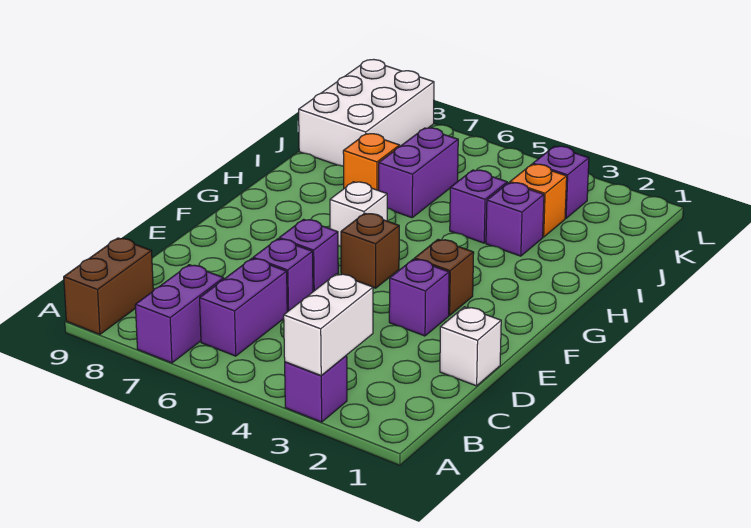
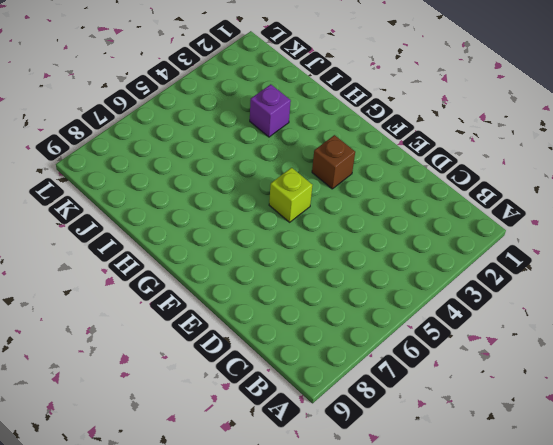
lime 1x1 brick [269,168,312,222] -> brown 1x1 brick [341,213,399,288]
none -> purple 1x1 brick [285,356,347,422]
none -> purple 1x2 brick [135,265,224,363]
none -> brown 1x2 brick [64,238,153,334]

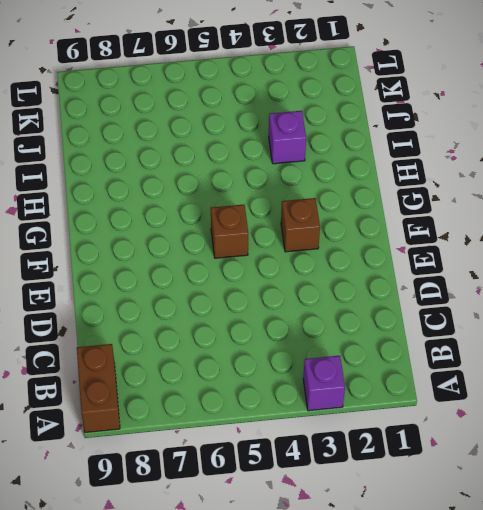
none -> purple 1x2 brick [135,265,224,363]
none -> purple 1x2 brick [200,258,287,356]
none -> white 1x1 brick [440,307,501,386]

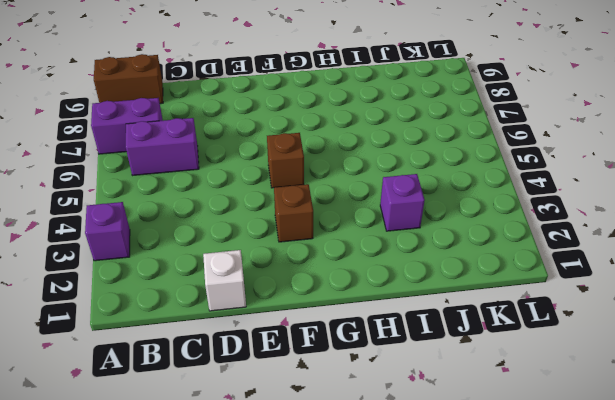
none -> purple 1x1 brick [253,239,313,312]
none -> purple 1x1 brick [389,259,449,336]
none -> purple 1x1 brick [279,219,338,292]

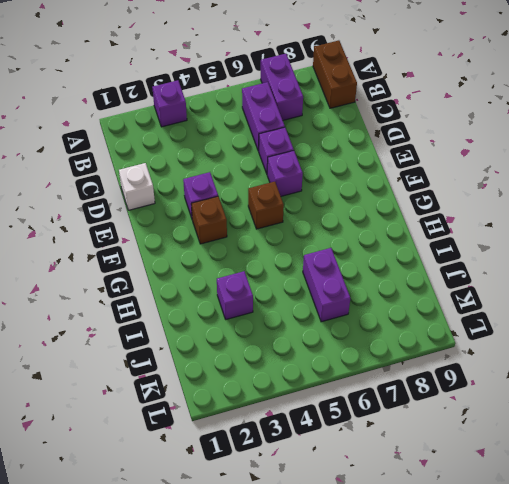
none -> white 1x1 brick [330,182,387,246]
none -> purple 1x1 brick [450,170,507,243]
none -> orange 1x1 brick [343,134,400,190]

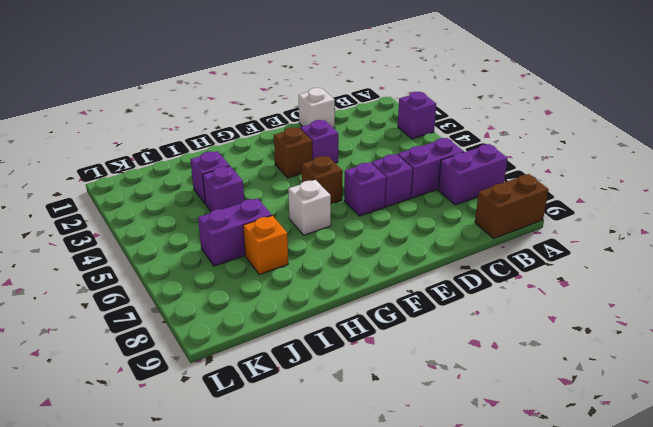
none -> orange 1x1 brick [510,164,567,237]
none -> white 2x3 brick [299,59,434,166]
none -> purple 1x1 brick [533,146,589,218]

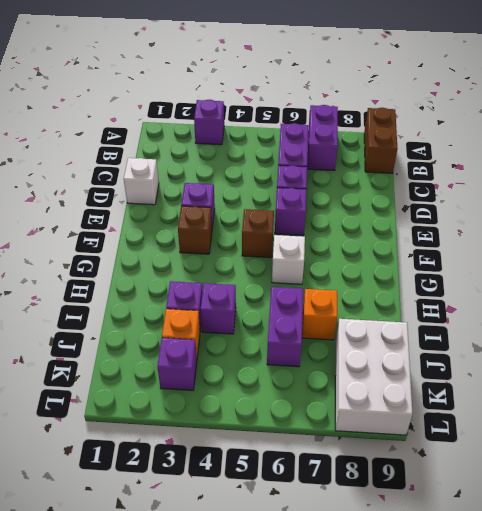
none -> white 1x2 brick [284,274,373,376]

